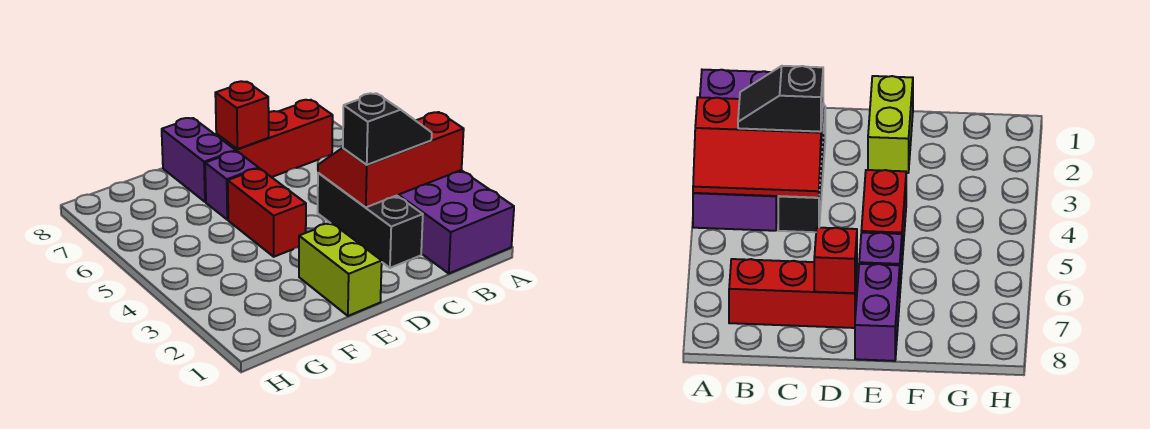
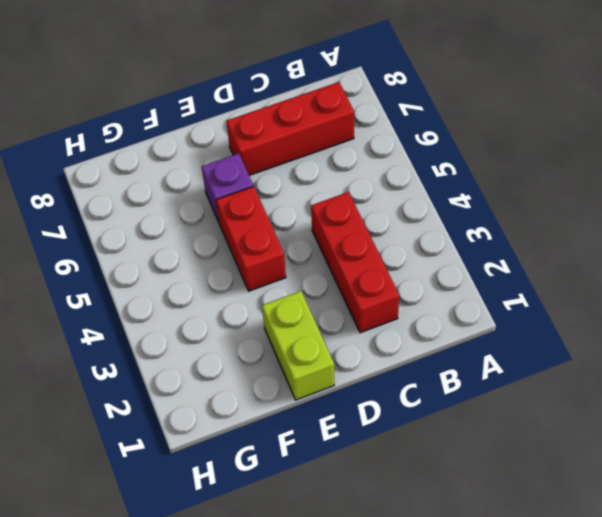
red 1x3 brick [311,192,399,333] -> black 1x3 brick [318,173,423,268]
none -> purple 2x4 brick [397,170,514,273]
none -> purple 1x2 brick [162,118,236,202]

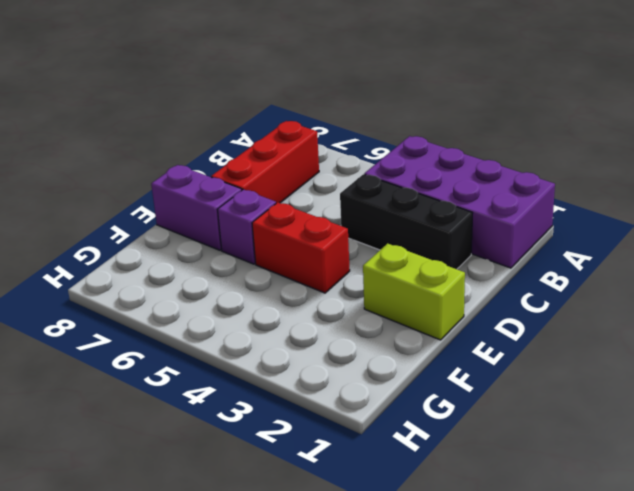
none -> red 2x3 slope [318,112,464,207]
none -> red 1x1 brick [215,81,269,149]

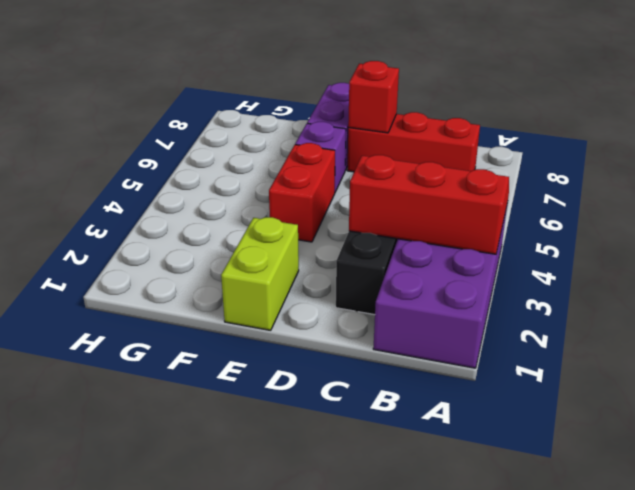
none -> black 1x2 slope [343,93,432,165]

